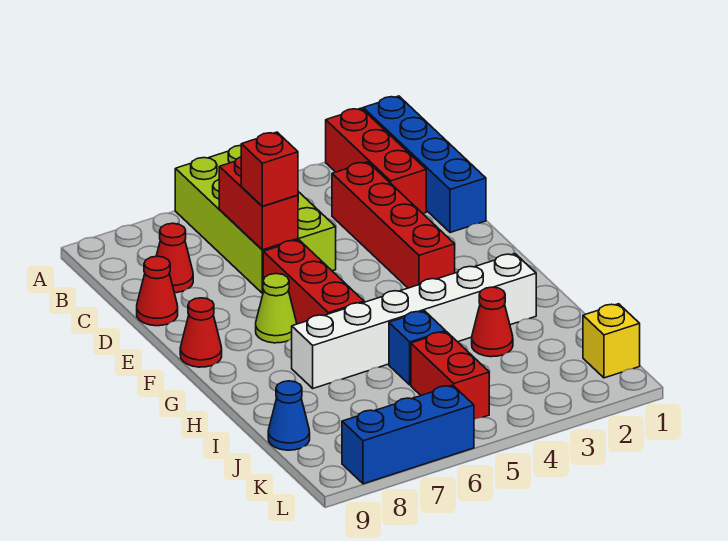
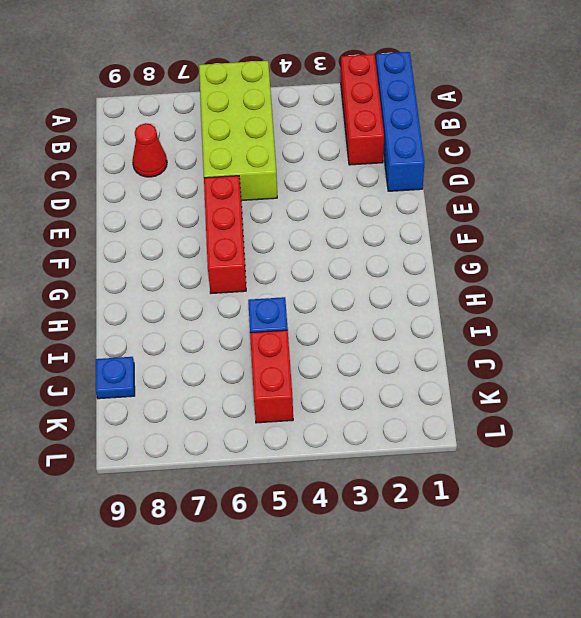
blue 1x1 plate [96,357,135,399] -> blue 1x1 cone [268,381,310,450]
none -> red 1x4 brick [332,162,455,288]
none -> red 1x1 cone [137,256,178,326]
none -> lime 1x1 cone [256,274,297,343]

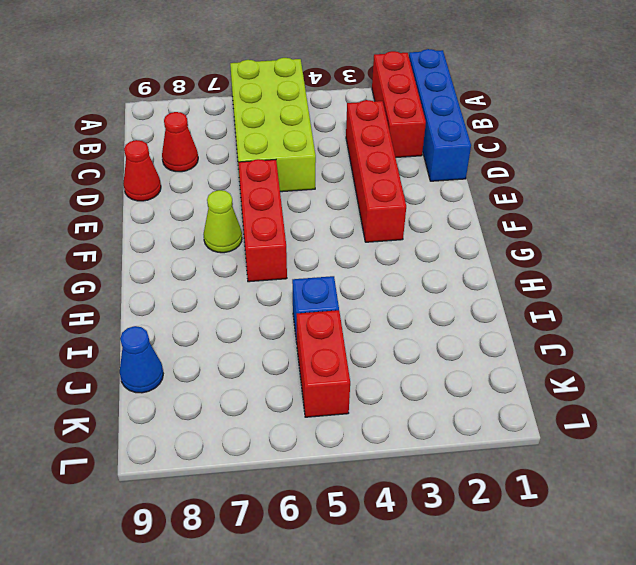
none -> red 1x1 cone [180,298,222,367]
none -> white 1x6 brick [292,254,536,388]
none -> red 1x1 cone [472,287,513,357]

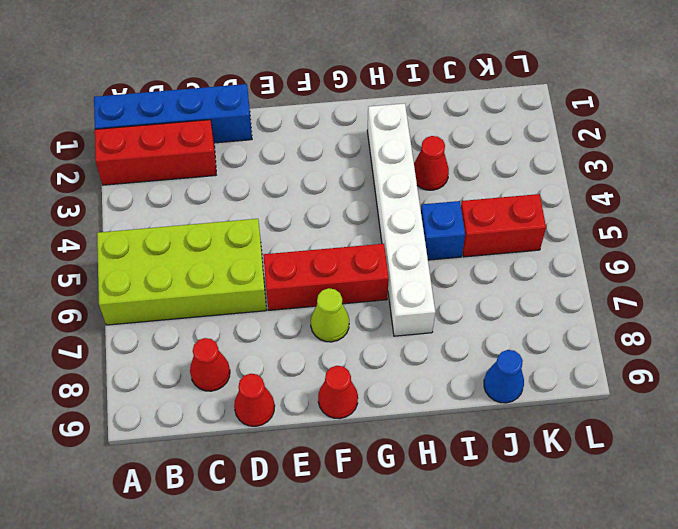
none -> red 1x4 brick [332,162,455,288]
none -> yellow 1x1 brick [583,304,640,378]
none -> blue 1x3 brick [342,385,474,484]

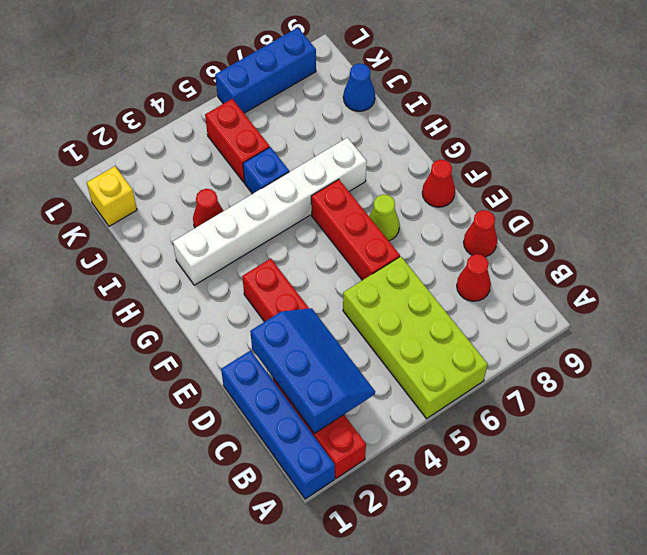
blue 2x3 slope [250,308,375,433] -> none
none -> red 1x2 brick [219,157,298,250]
none -> red 1x1 brick [241,132,298,206]

